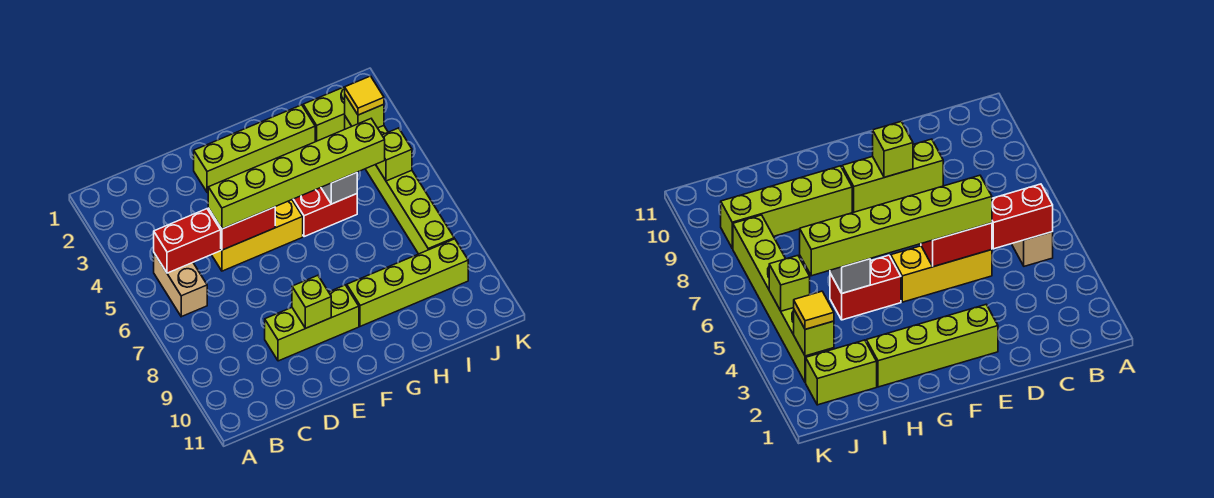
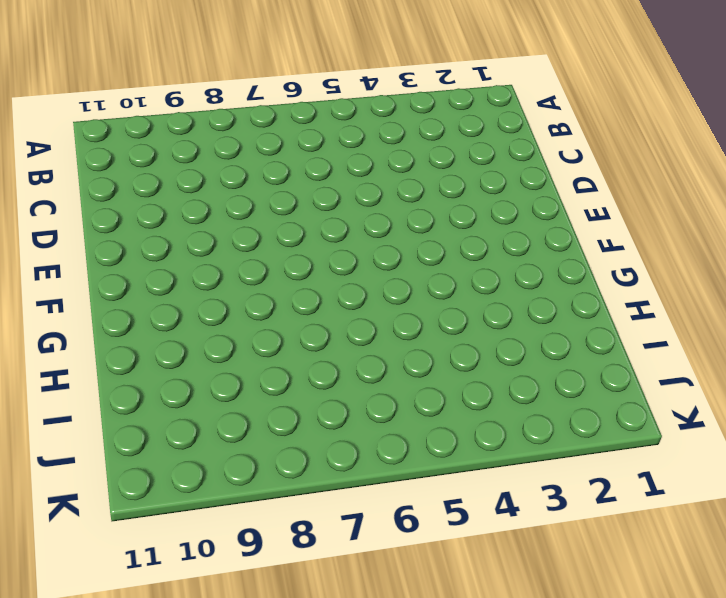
none -> tan 1x2 brick [154,253,207,317]
none -> yellow 1x3 brick [212,200,303,271]
none -> lime 1x3 brick [265,285,359,361]

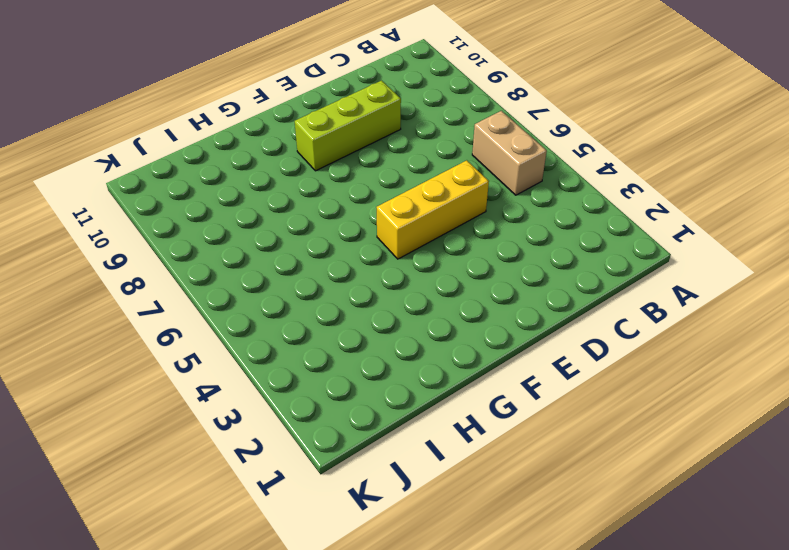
none -> lime 1x4 brick [194,105,315,192]
none -> red 1x2 brick [292,188,357,237]
none -> lime 1x4 brick [347,239,468,326]

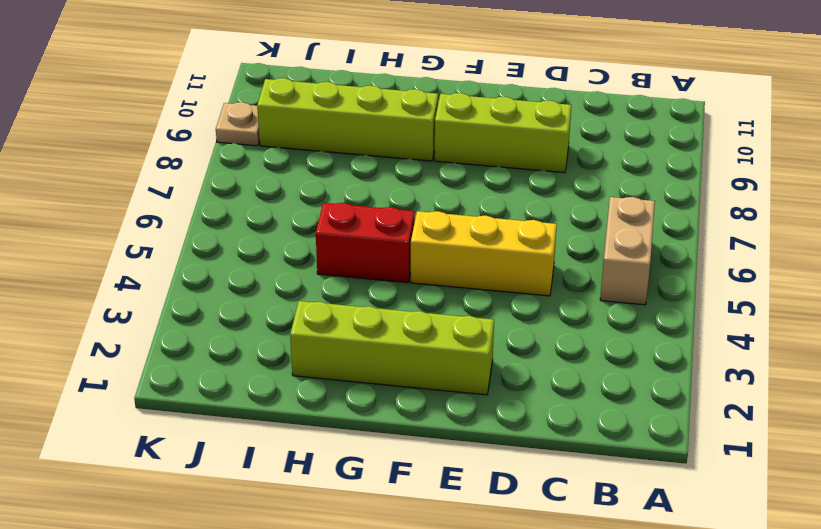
tan 1x1 plate [216,102,260,146] -> none
none -> lime 1x2 brick [303,87,345,142]
none -> lime 1x6 brick [345,117,454,254]
none -> red 1x2 brick [154,209,221,273]

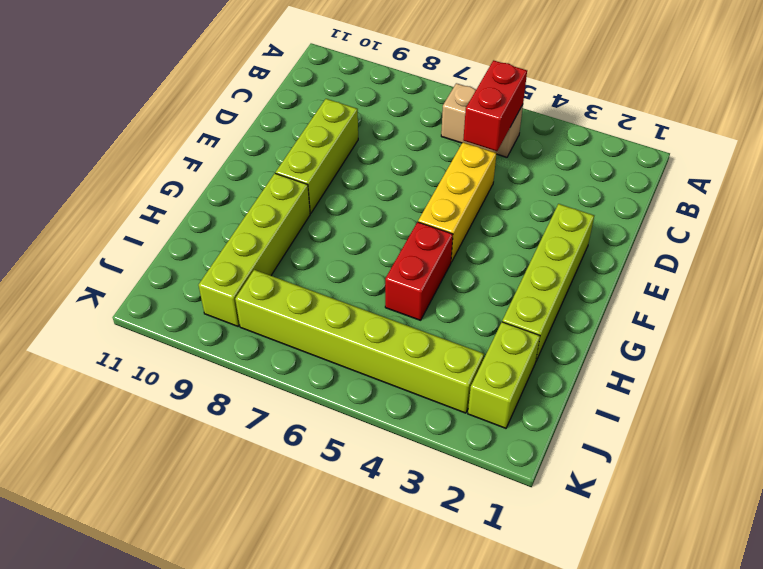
none -> red 1x2 brick [208,207,275,250]
none -> lime 1x1 brick [292,275,331,328]
none -> grey 1x1 brick [321,173,357,204]

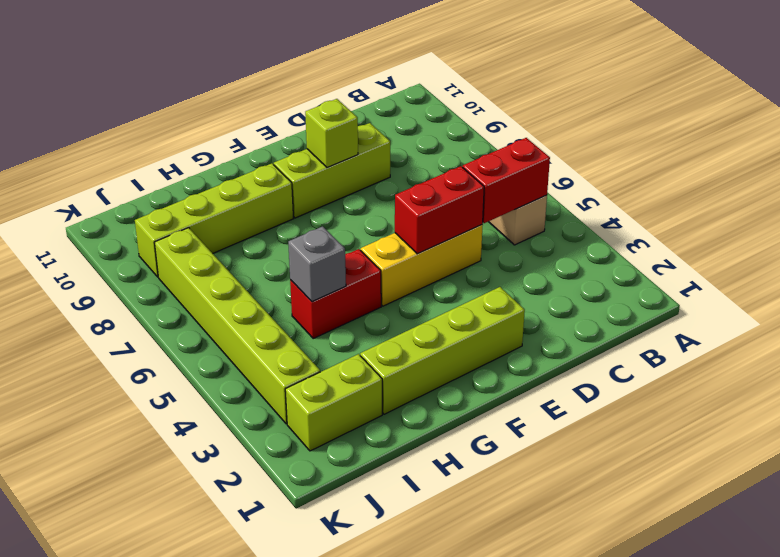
none -> lime 1x1 brick [345,95,384,128]
none -> lime 1x1 brick [376,128,412,181]
none -> lime 1x6 brick [208,119,385,229]

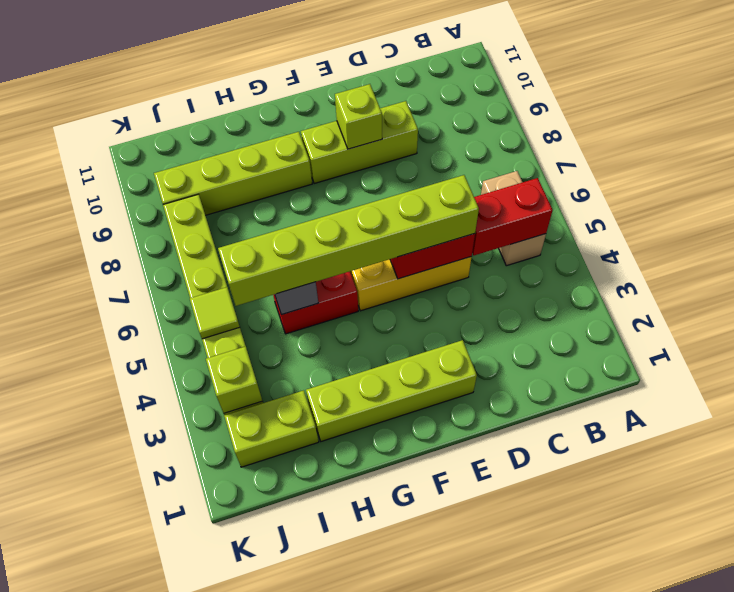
lime 1x1 tile [190,287,240,339] -> lime 1x1 brick [376,128,412,181]
none -> yellow 1x1 tile [345,76,384,115]

